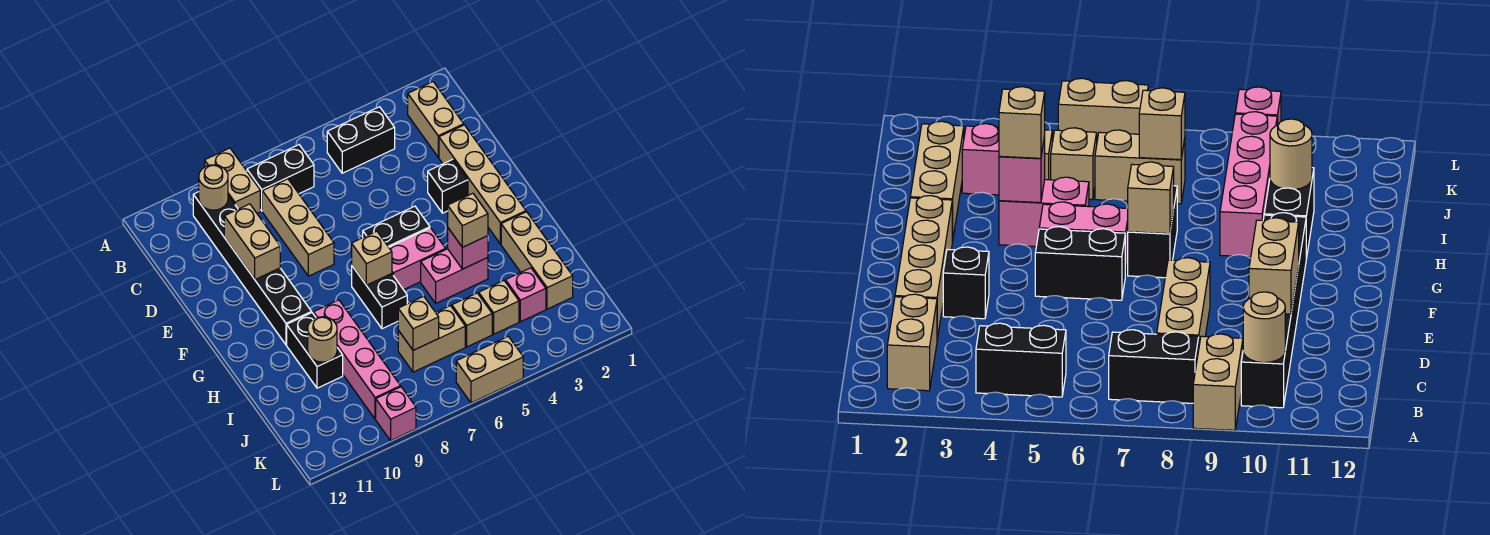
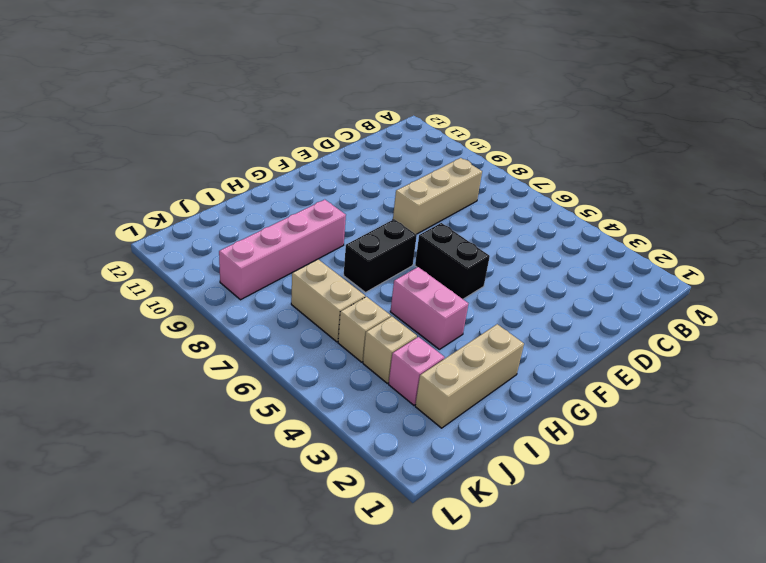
none -> tan 1x2 brick [205,148,260,213]
none -> tan 1x2 brick [408,82,464,157]
none -> black 1x2 brick [327,107,395,173]

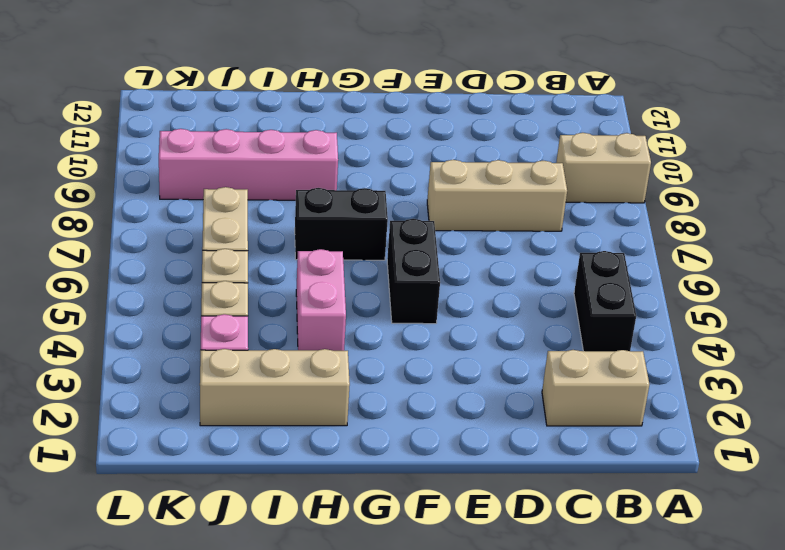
none -> black 1x2 brick [247,145,314,211]
none -> black 1x6 brick [193,192,311,345]
none -> tan 1x4 brick [439,125,526,244]

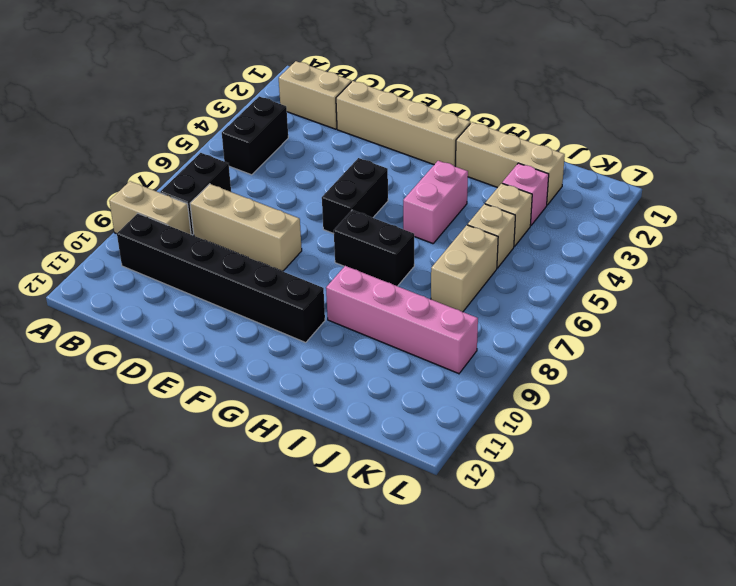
none -> black 1x1 brick [428,159,468,213]
none -> pink 1x2 brick [389,228,446,290]
none -> black 1x2 brick [287,313,343,388]

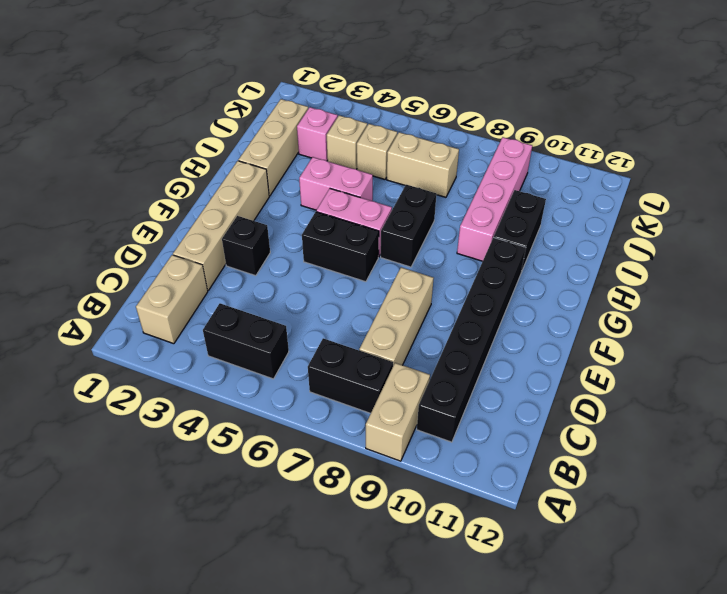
none -> tan 1x2 brick [456,336,523,403]
none -> pink 1x1 brick [376,387,416,441]
none -> tan 1x1 round brick [199,165,228,210]

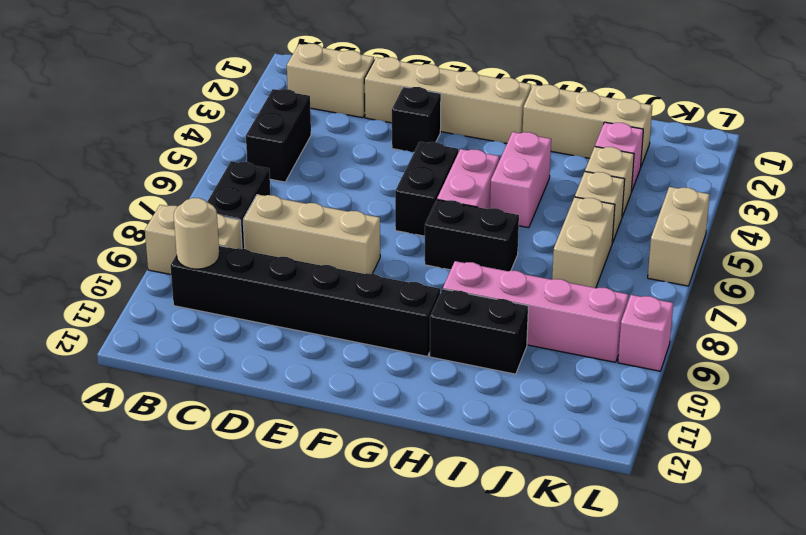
none -> tan 1x2 brick [224,204,280,279]
none -> tan 1x1 brick [352,231,392,285]
none -> pink 1x1 brick [448,228,488,269]

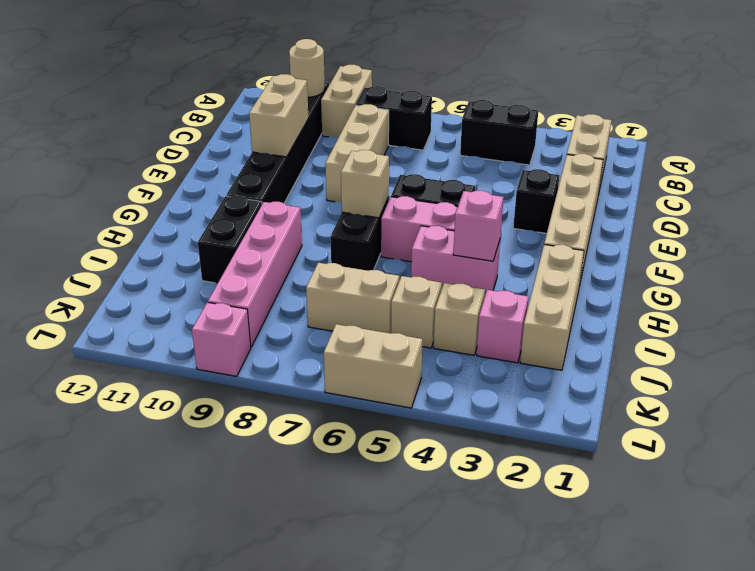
none -> tan 1x1 round brick [308,317,337,362]
none -> tan 1x1 brick [398,296,439,350]
none -> tan 1x1 brick [448,193,488,247]

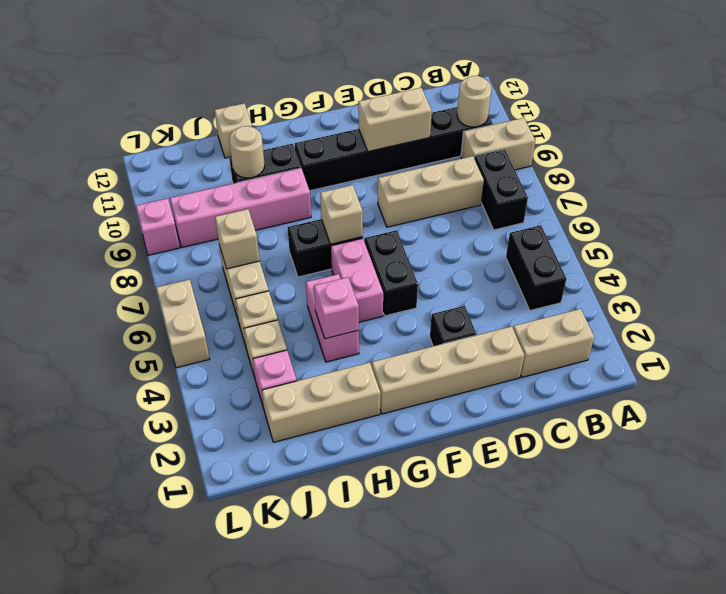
tan 1x1 brick [214,103,252,158] -> tan 1x1 brick moved to [448,193,488,247]

